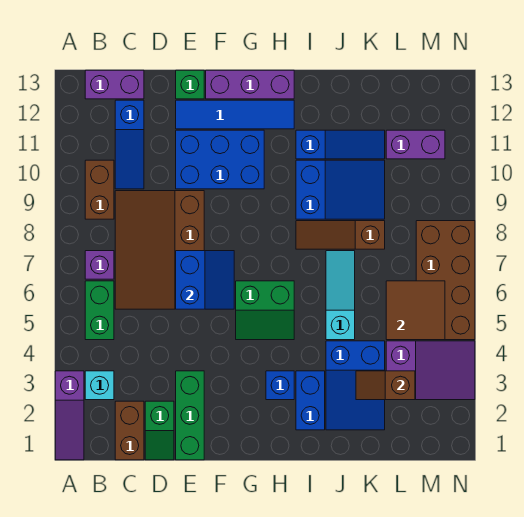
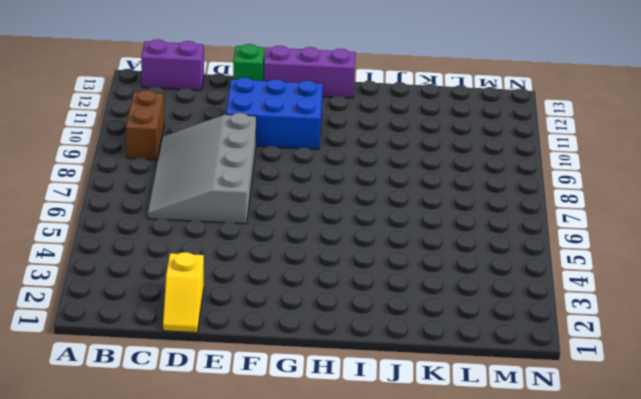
grey 3x4 slope [148,113,256,224] -> brown 3x4 slope [115,191,204,309]
yellow 1x2 slope [163,252,204,333] -> green 1x2 slope [145,401,174,460]
none -> purple 1x3 slope [55,371,84,460]
none -> cyan 1x1 brick [85,371,114,400]
none -> green 1x2 brick [85,281,114,340]

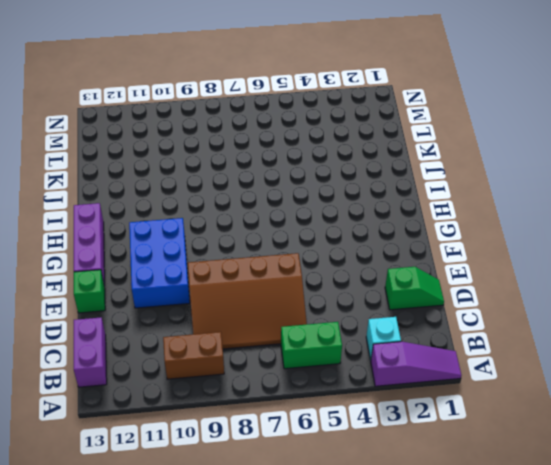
none -> purple 1x1 brick [85,251,114,279]
none -> brown 1x2 brick [115,401,144,460]
none -> blue 1x3 slope [115,100,144,189]

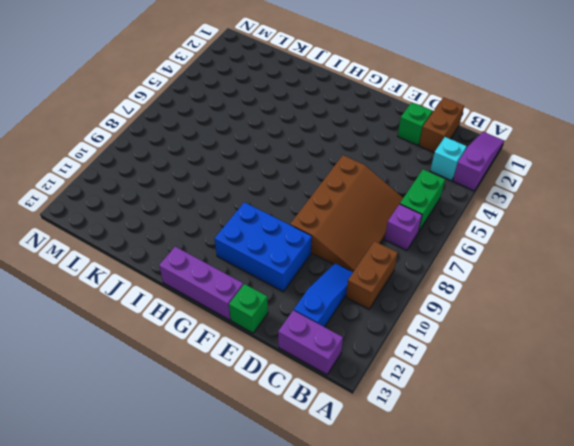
none -> green 1x3 brick [176,371,204,460]
none -> blue 1x4 tile [176,100,294,129]
none -> green 2x2 slope [236,281,294,340]

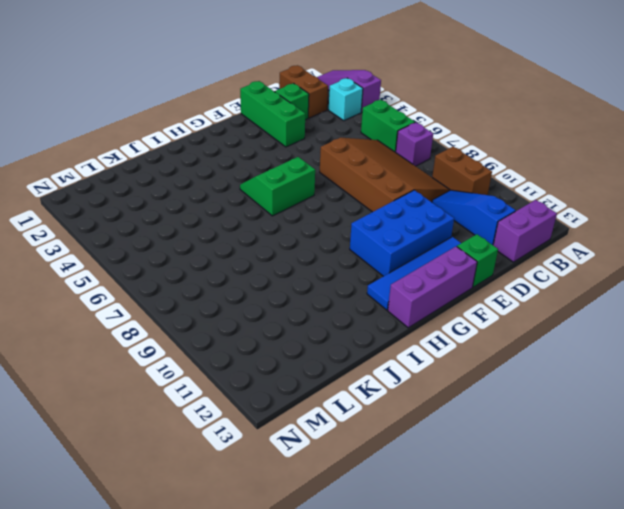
none -> blue 1x1 brick [266,371,294,400]
none -> blue 1x2 brick [296,371,325,430]
none -> brown 1x3 slope [296,221,385,249]

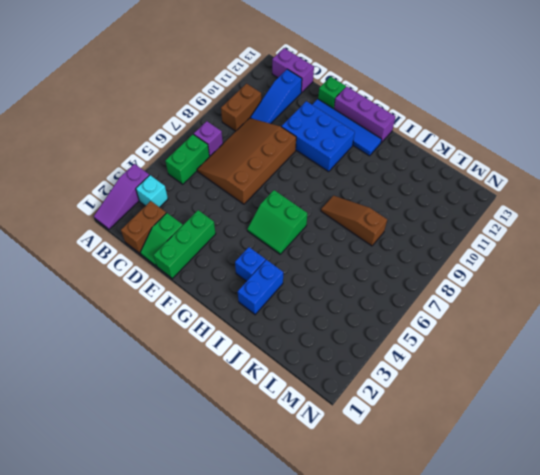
none -> blue 2x3 slope [296,160,385,219]
none -> blue 1x3 slope [296,130,385,159]
none -> blue 2x3 slope [326,341,385,430]

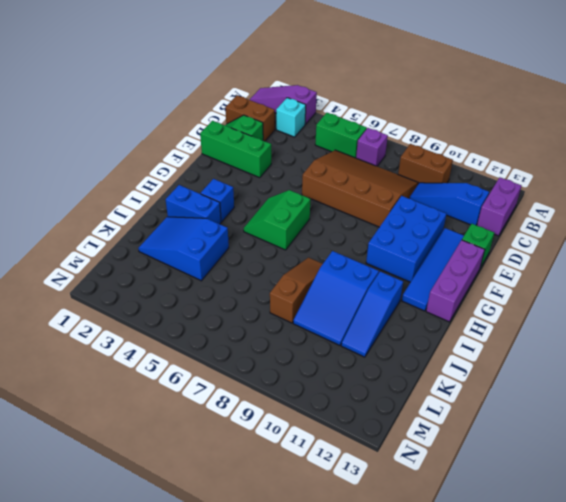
none -> cyan 1x3 slope [326,251,355,340]
none -> purple 2x3 slope [386,341,475,400]
none -> purple 1x2 brick [386,130,445,159]

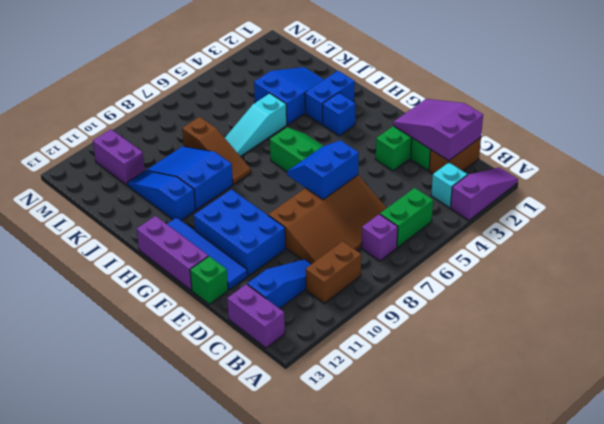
purple 2x3 slope [393,99,483,161] -> purple 2x3 slope moved to [386,341,475,400]
none -> brown 2x4 brick [416,221,475,340]
none -> brown 1x2 slope [356,371,415,400]
none -> brown 2x2 tile [386,281,445,340]

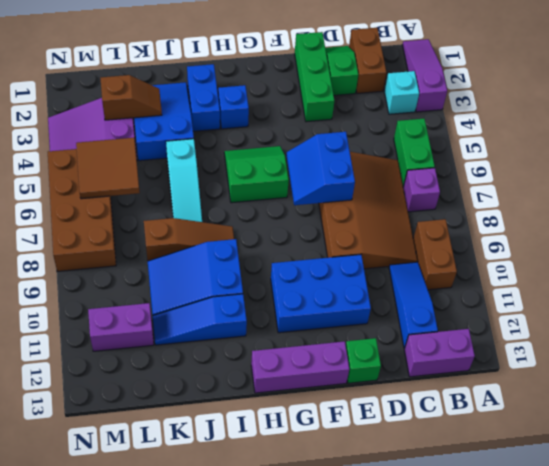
none -> blue 1x4 tile [176,100,294,129]

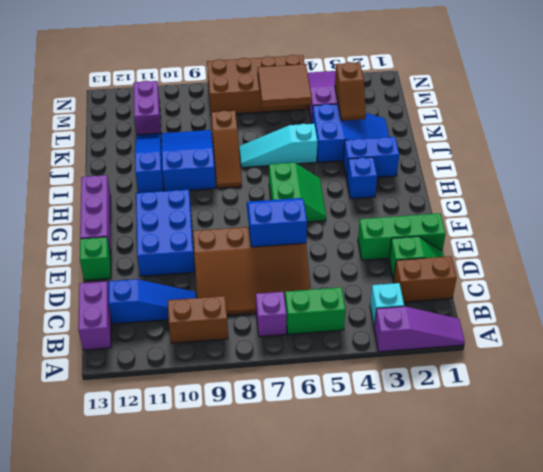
none -> blue 1x4 tile [176,100,294,129]

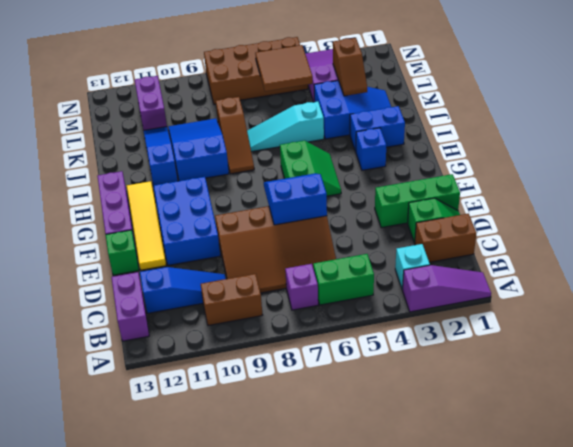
yellow 1x4 tile [127,181,166,270] -> blue 1x4 tile [176,100,294,129]

